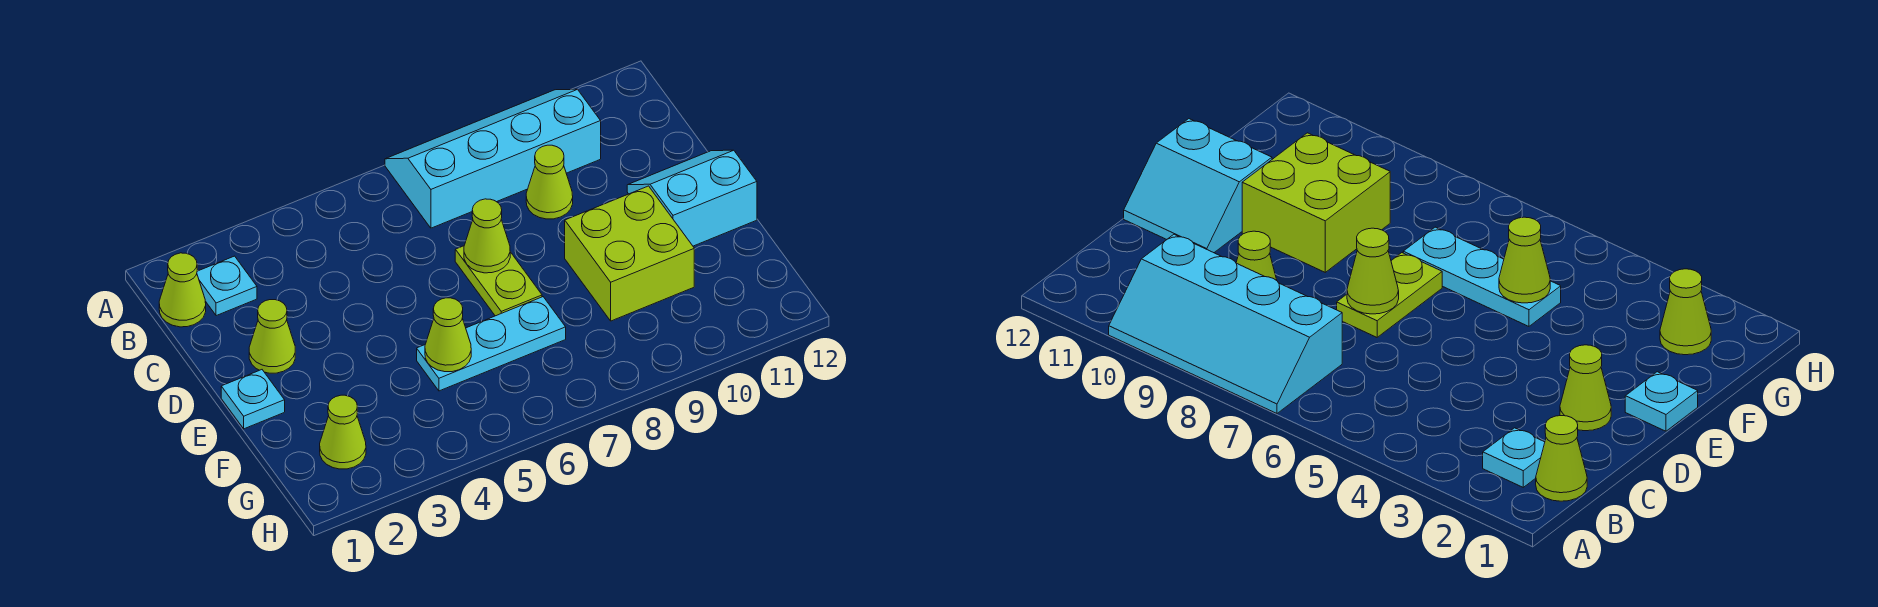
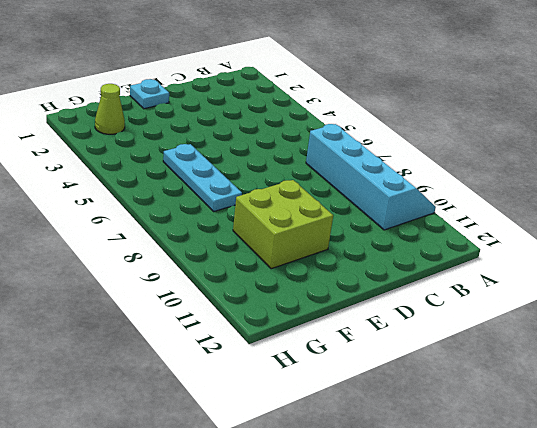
none -> lime 1x1 cone [159,253,206,327]
none -> cyan 1x1 plate [197,256,257,316]
none -> lime 1x1 cone [526,145,573,219]

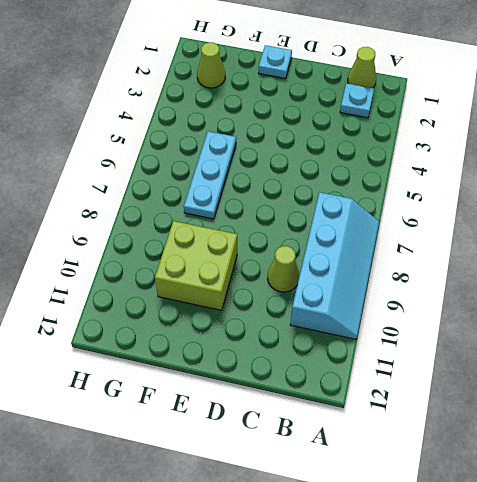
none -> lime 1x1 cone [249,300,295,373]
none -> lime 1x2 plate [455,246,542,316]
none -> cyan 2x2 slope [627,150,757,246]

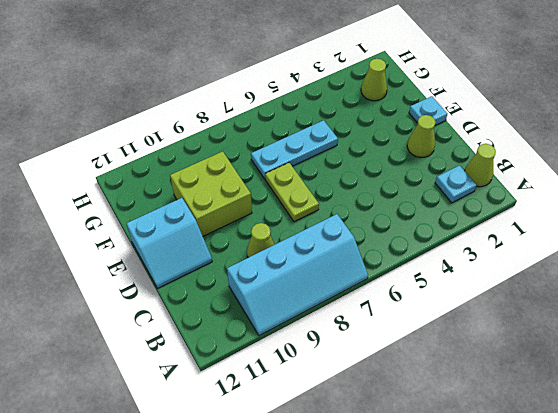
none -> lime 1x1 cone [464,199,510,273]
none -> lime 1x1 cone [425,298,471,372]

